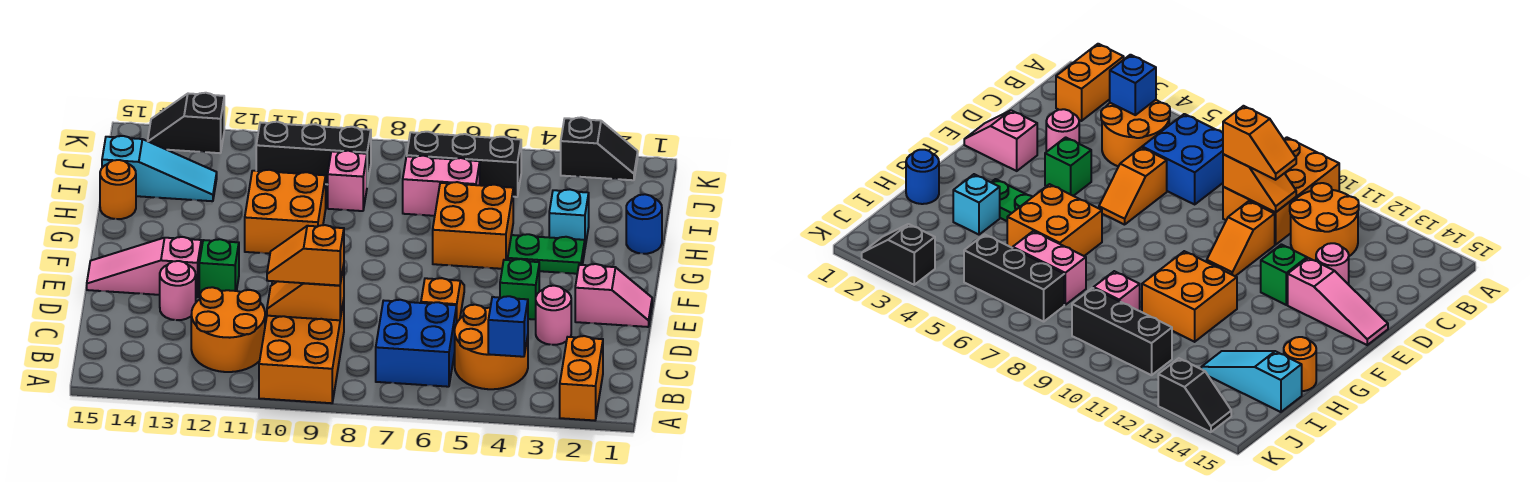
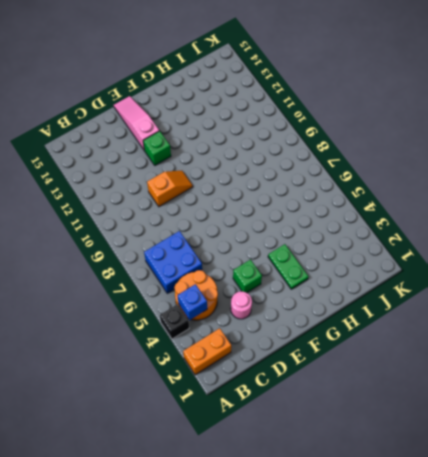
black 1x1 brick [160,304,189,339] -> none
none -> orange 2x3 brick [259,300,344,403]
none -> orange 2x2 round brick [191,287,265,372]
none -> orange 1x2 slope [421,278,464,322]

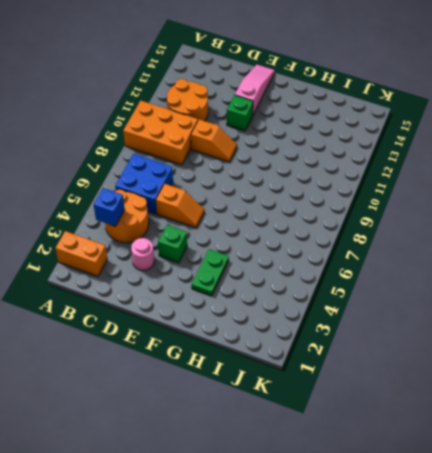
none -> pink 1x1 round brick [160,261,196,320]
none -> pink 1x2 slope [575,264,652,327]
none -> orange 2x2 brick [433,182,513,269]

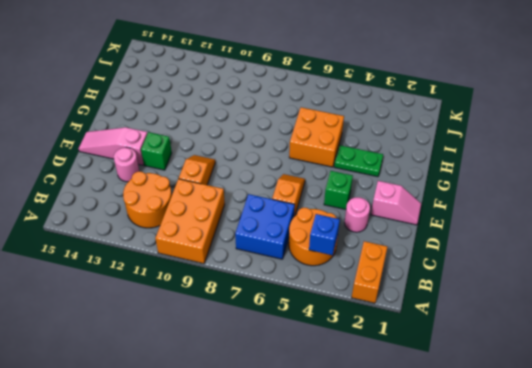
none -> orange 2x2 brick [245,170,326,254]
none -> blue 1x1 round brick [626,194,662,254]
none -> cyan 1x1 brick [549,190,589,247]

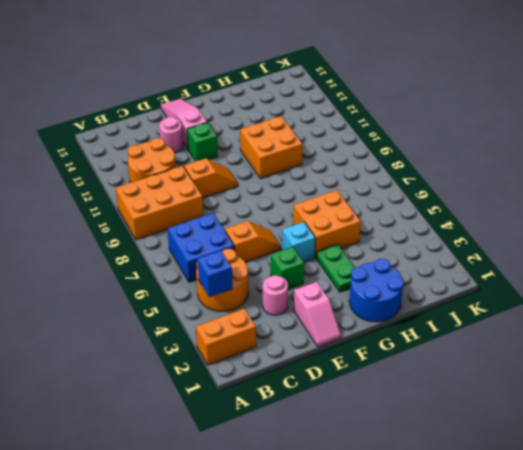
cyan 1x1 brick [282,222,315,262] -> cyan 1x1 brick moved to [549,190,589,247]
blue 2x2 round brick [349,259,404,322] -> blue 1x1 round brick [626,194,662,254]
none -> orange 1x1 round brick [100,160,136,219]
none -> pink 1x2 brick [403,156,480,216]
none -> pink 1x1 brick [328,151,367,211]

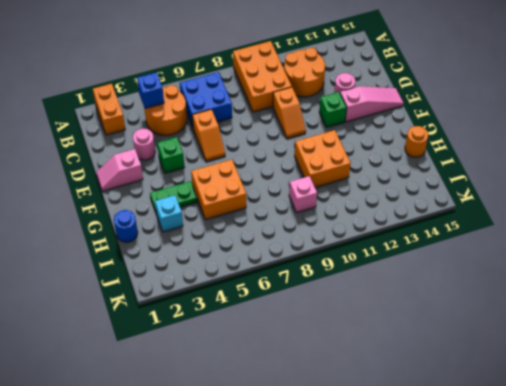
none -> pink 1x2 brick [403,156,480,216]
none -> cyan 1x3 slope [102,136,217,201]
none -> black 1x3 brick [407,132,521,197]

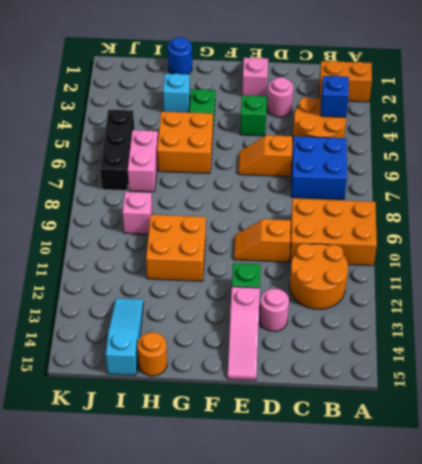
none -> black 1x3 brick [256,122,371,185]
none -> black 1x2 slope [561,117,638,180]
none -> black 1x2 slope [148,93,224,153]

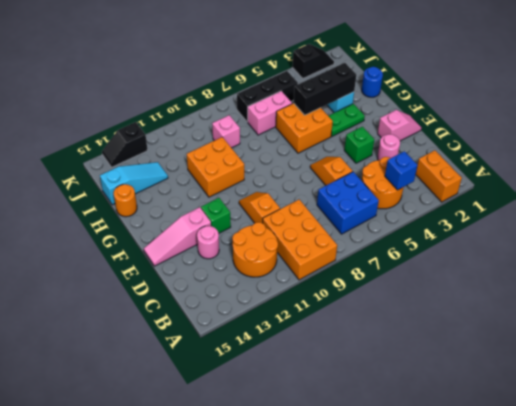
black 1x3 brick [294,63,356,115] -> black 1x3 brick moved to [256,122,371,185]
none -> orange 1x2 slope [267,265,344,320]
none -> orange 1x2 slope [267,225,344,285]

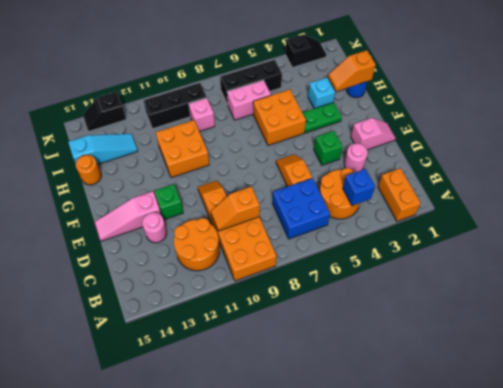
orange 1x2 slope [328,50,376,91] -> orange 1x2 slope moved to [267,225,344,285]

